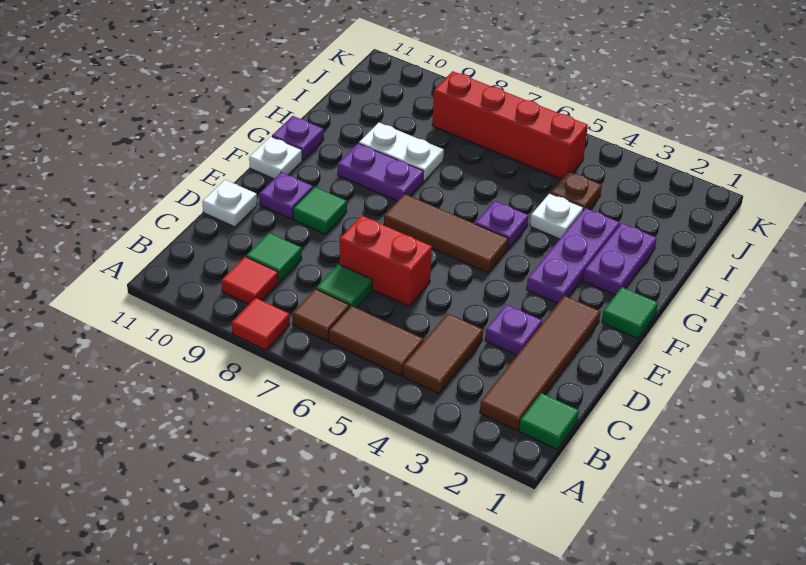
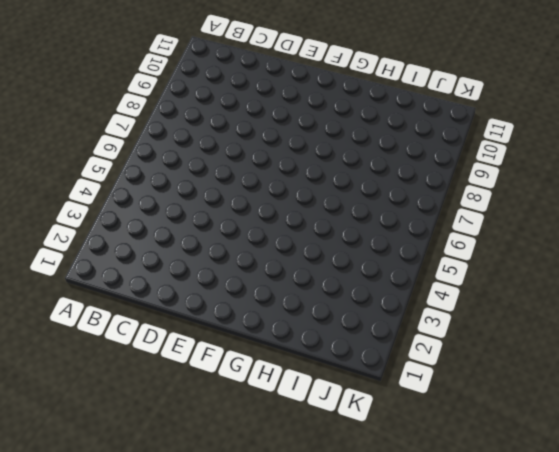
none -> red 1x1 tile [232,298,290,350]
none -> green 1x1 tile [519,393,579,449]
none -> brown 1x4 tile [480,296,600,430]

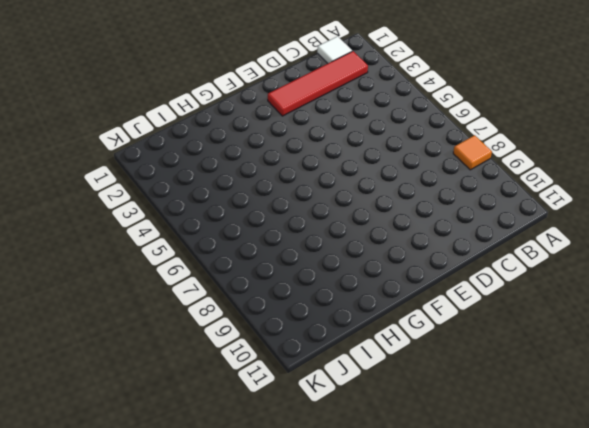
orange 1x1 tile [453,135,492,170] -> red 1x1 tile [232,298,290,350]
white 1x1 tile [317,36,352,63] -> green 1x1 tile [519,393,579,449]
red 1x4 tile [268,51,368,116] -> brown 1x4 tile [480,296,600,430]
none -> brown 1x2 tile [403,313,483,394]
none -> brown 1x2 tile [329,306,423,376]
none -> brown 1x1 tile [292,289,349,341]

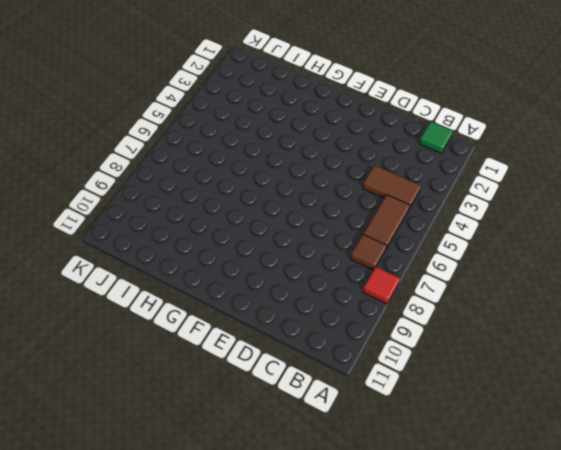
none -> brown 1x4 tile [480,296,600,430]
none -> red 1x1 tile [222,257,278,304]
none -> green 1x1 tile [316,264,372,308]

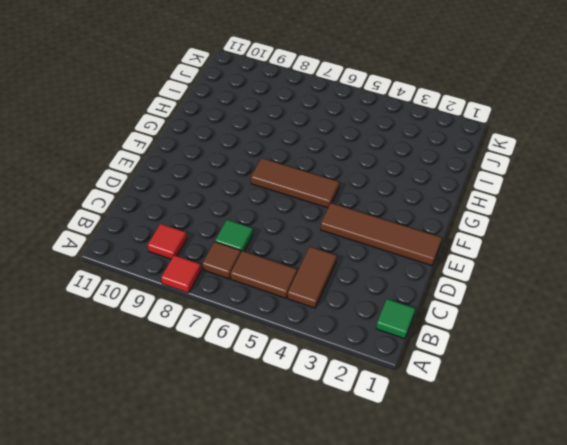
brown 1x4 tile [321,203,442,266] -> brown 1x4 tile turned to [480,296,600,430]
none -> green 1x1 tile [246,233,302,282]
none -> purple 1x1 plate [485,304,542,355]
none -> red 1x2 brick [340,215,432,306]

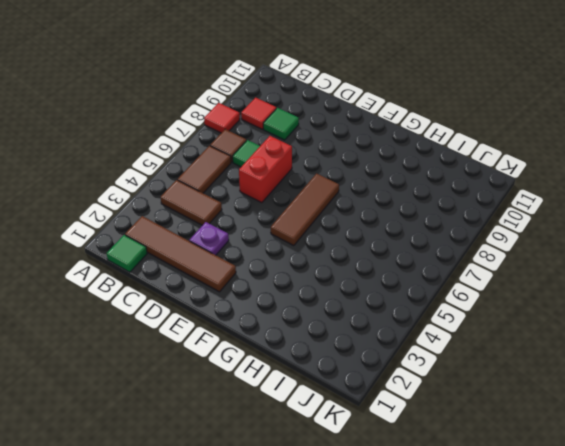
none -> white 1x1 plate [203,180,257,227]
none -> green 1x1 tile [293,187,347,234]
none -> purple 1x1 plate [259,172,313,219]

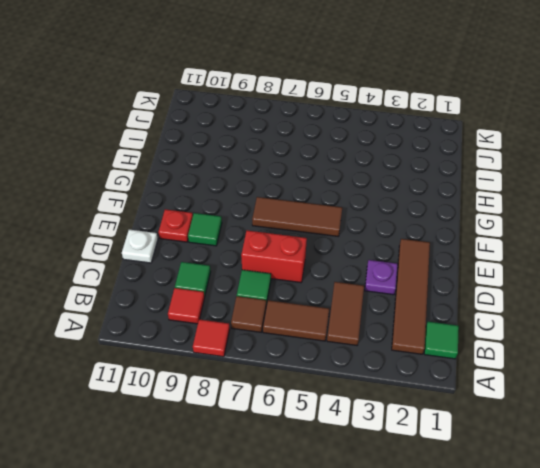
red 1x1 plate [158,209,193,242] -> purple 1x1 plate [259,172,313,219]
none -> green 1x1 tile [602,287,658,338]
none -> purple 1x3 plate [527,208,620,303]
none -> white 1x1 plate [249,137,302,179]

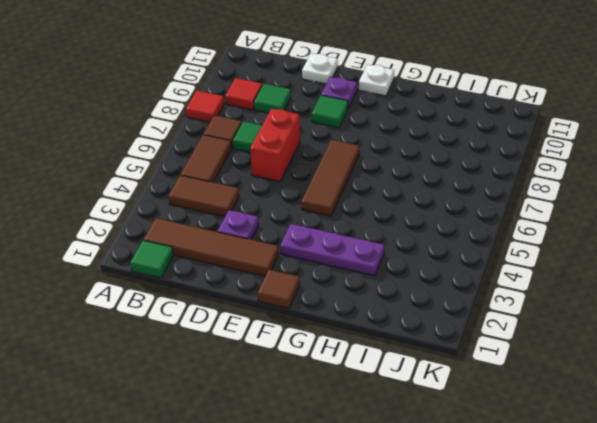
brown 1x1 tile [258,270,300,308] -> green 1x1 tile [602,287,658,338]
none -> purple 1x2 plate [583,223,657,295]
none -> purple 1x1 plate [475,201,528,249]
none -> purple 1x2 plate [338,143,424,201]

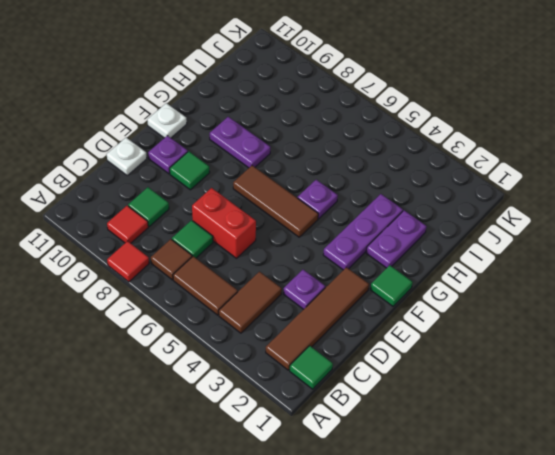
none -> purple 1x1 plate [272,116,324,160]
none -> white 1x1 plate [530,193,583,239]
none -> white 1x2 plate [359,123,444,181]

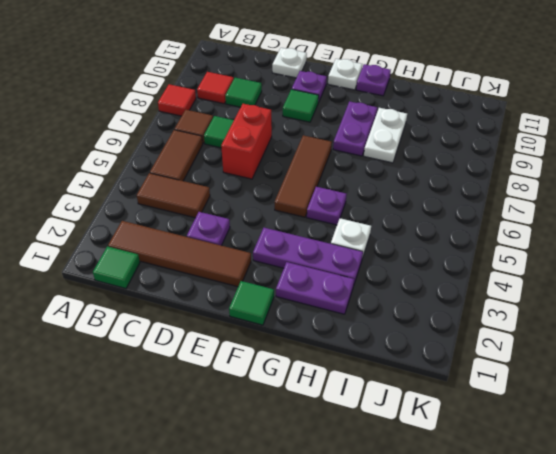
none -> brown 1x1 plate [550,171,602,210]
none -> red 1x4 brick [432,71,588,179]

